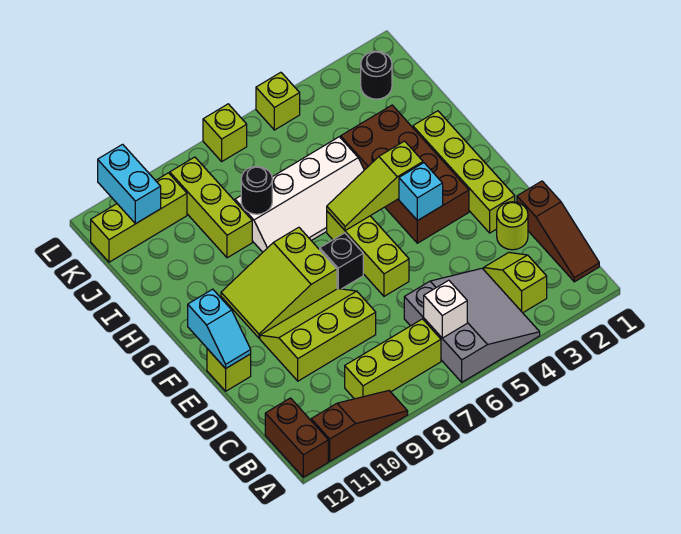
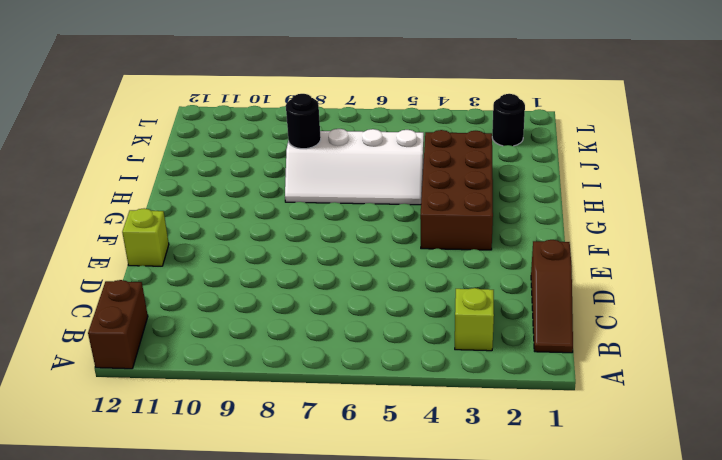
none -> grey 3x3 slope [404,268,540,382]
none -> brown 1x3 slope [311,391,408,461]
none -> lime 1x3 brick [345,319,441,399]

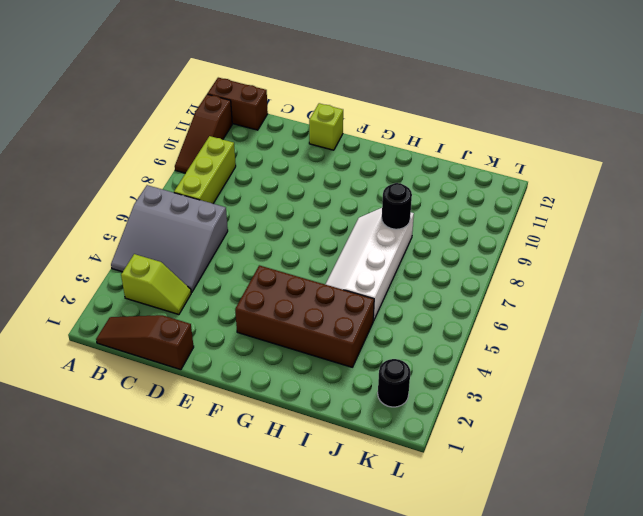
none -> lime 1x1 round brick [497,202,528,250]
none -> lime 2x3 slope [260,289,376,381]
none -> lime 1x4 brick [413,111,515,233]

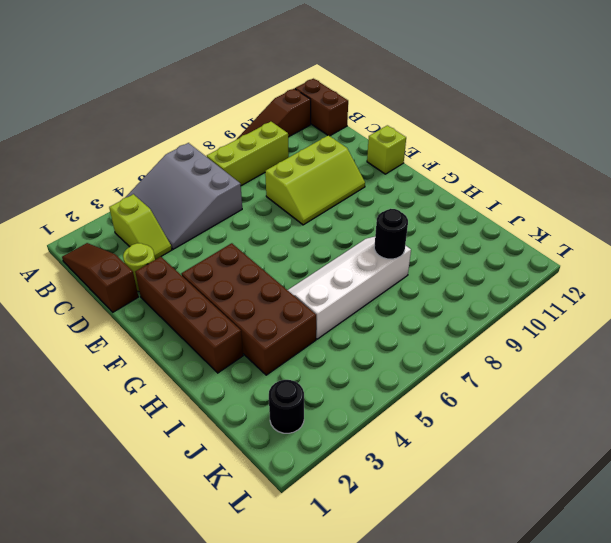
brown 1x4 brick [135,257,243,373] -> lime 1x4 brick [413,111,515,233]
none -> lime 1x3 brick [327,211,409,296]
none -> black 1x1 brick [320,233,363,289]
none -> lime 2x3 slope [221,227,337,338]

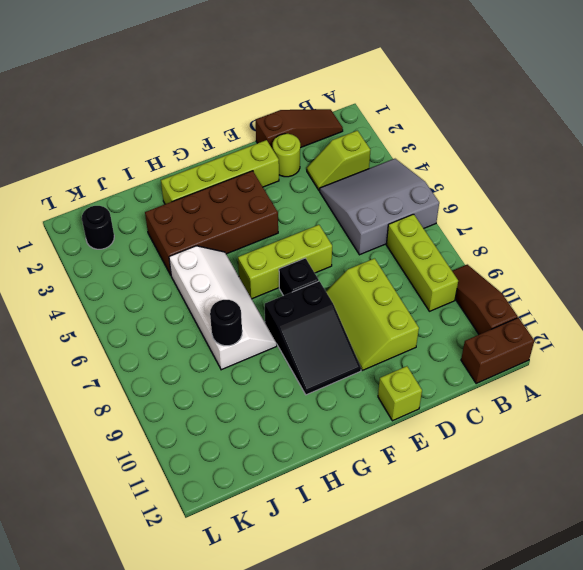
black 2x3 slope [265,281,361,395] -> lime 2x3 slope [221,227,337,338]
none -> lime 1x3 brick [170,157,252,258]
none -> lime 1x3 brick [91,173,187,262]
none -> lime 1x1 brick [256,72,300,130]

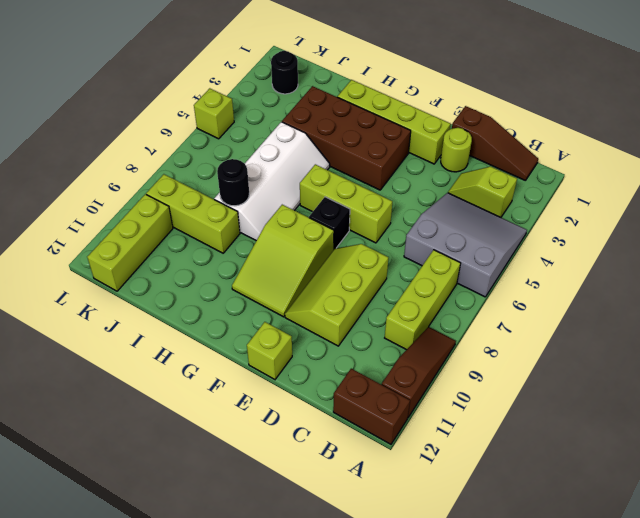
none -> lime 1x1 brick [203,104,247,161]
none -> white 1x1 brick [424,280,467,338]
none -> cyan 1x2 slope [188,289,251,369]

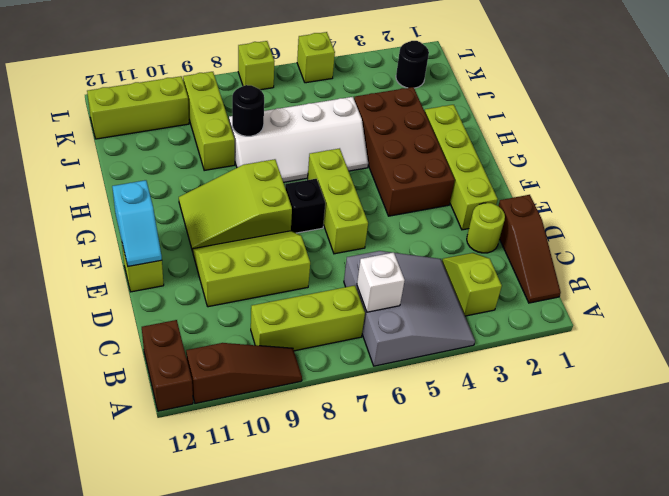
none -> cyan 1x1 brick [399,163,443,221]
none -> lime 1x3 slope [327,141,423,231]
none -> cyan 1x2 brick [98,144,161,224]

